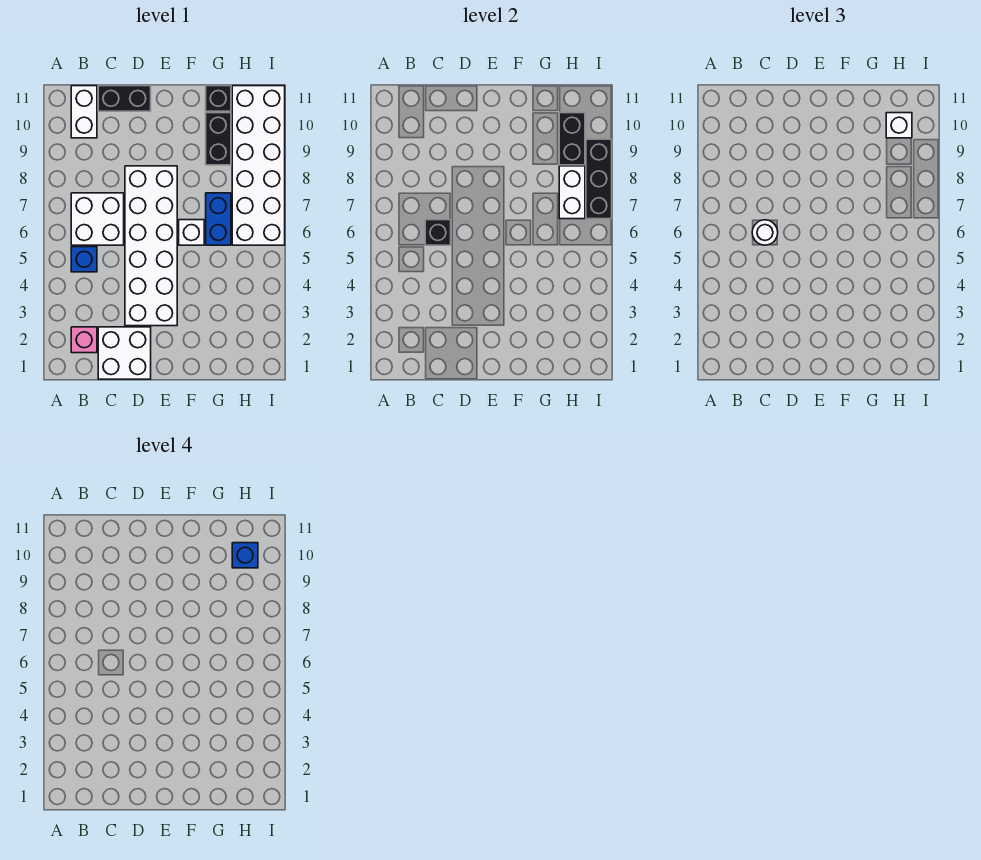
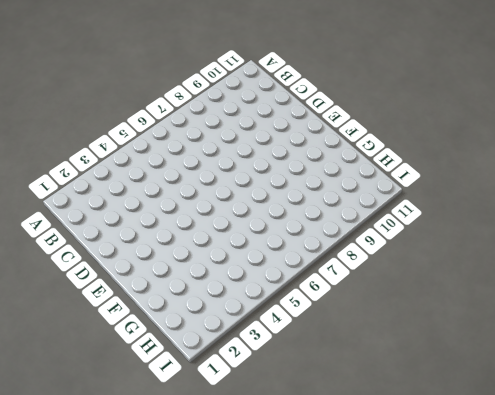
none -> pink 1x1 brick [71,327,97,353]
none -> blue 1x1 brick [71,247,97,272]
none -> white 2x2 brick [71,193,124,245]

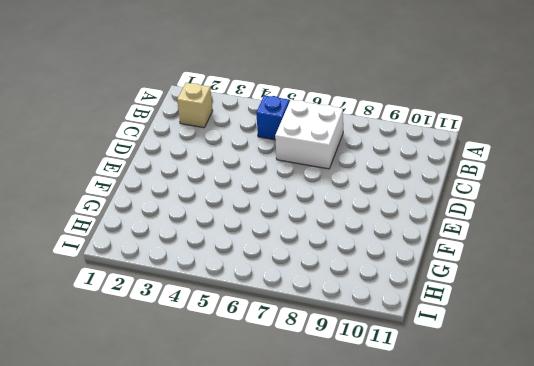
tan 1x1 brick [177,83,213,128] -> pink 1x1 brick [71,327,97,353]
none -> white 1x2 brick [71,86,97,138]
none -> white 2x2 brick [98,327,151,379]
none -> black 1x2 brick [98,86,151,111]

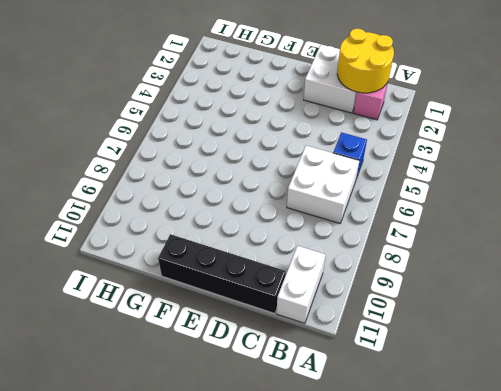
yellow 2x2 round brick [337,29,394,93] -> none
black 1x4 brick [158,234,286,314] -> black 1x2 brick [98,86,151,111]
none -> white 2x6 brick [125,166,177,326]
none -> white 1x1 brick [179,220,204,245]
none -> blue 1x2 brick [206,193,231,245]

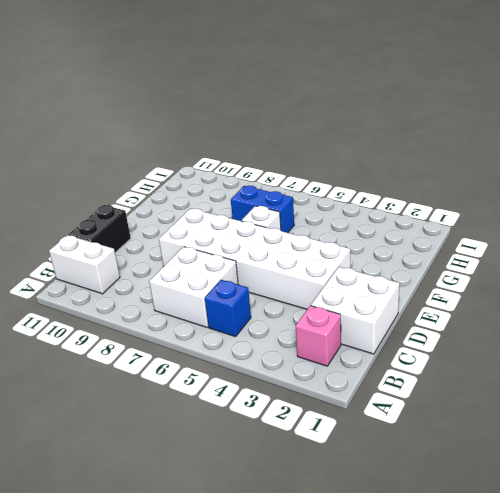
none -> black 1x2 brick [206,113,231,165]
none -> black 1x1 brick [206,86,231,111]
none -> white 2x6 brick [232,86,285,245]

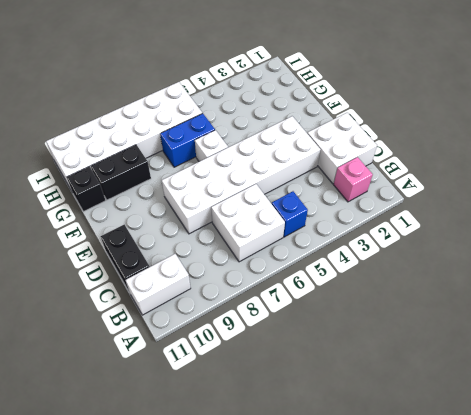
none -> black 1x1 brick [425,220,451,245]
none -> white 1x2 brick [559,166,585,219]
none -> black 1x2 brick [559,113,585,165]

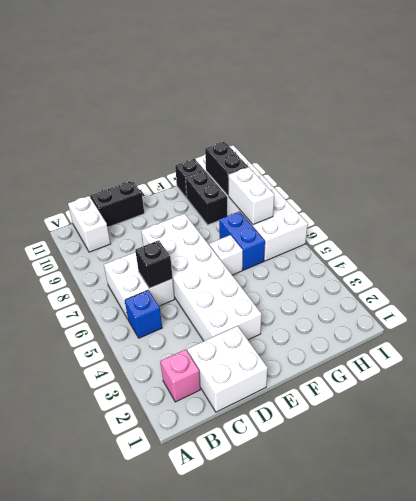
none -> black 1x3 brick [586,139,612,219]
none -> white 1x1 round brick [752,220,778,245]
none -> white 1x1 brick [886,113,912,138]

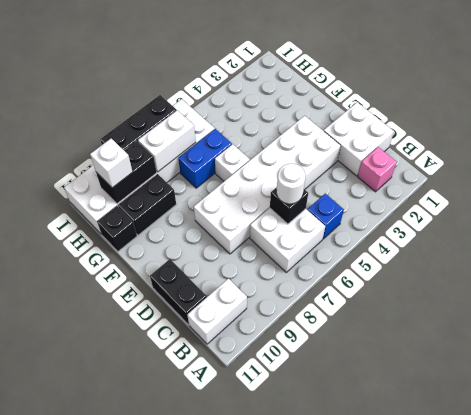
none -> blue 1x1 brick [232,543,258,568]

